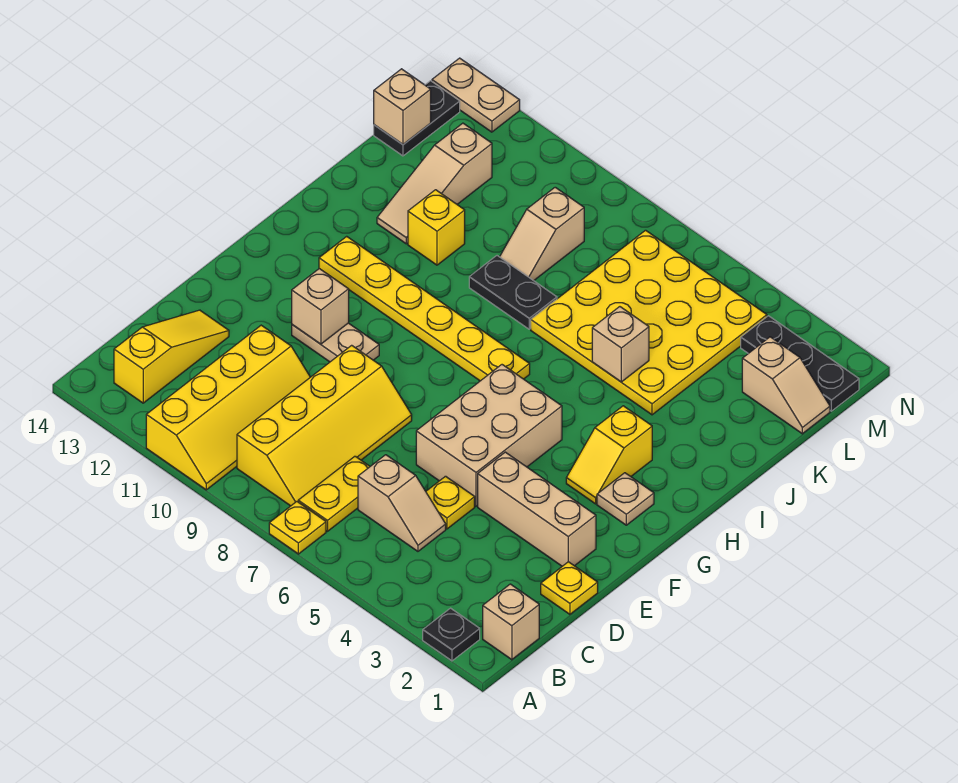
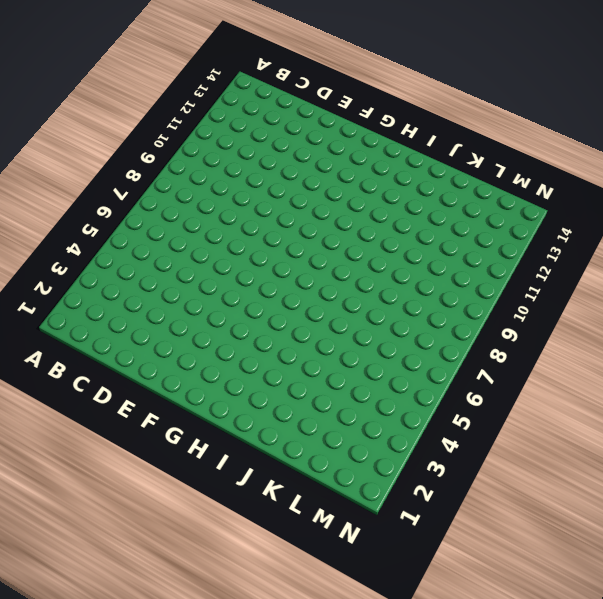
none -> black 1x1 plate [423,608,480,661]
none -> yellow 1x1 plate [269,502,326,554]
none -> yellow 2x4 slope [146,325,310,490]

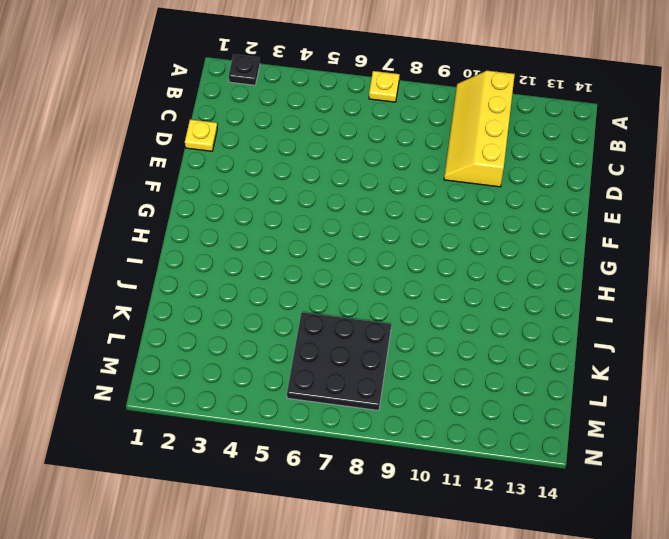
black 3x3 plate [287,312,391,410] -> yellow 4x4 plate [531,230,767,415]
none -> tan 1x1 brick [483,584,539,660]
none -> yellow 1x2 plate [298,456,370,531]
none -> yellow 2x4 slope [237,345,412,506]

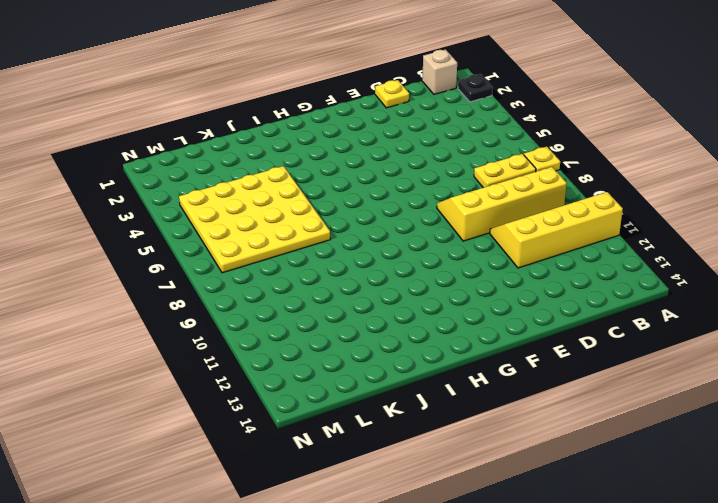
none -> yellow 1x3 slope [114,310,229,403]
none -> tan 1x2 slope [358,455,446,551]
none -> yellow 1x1 plate [426,476,475,529]

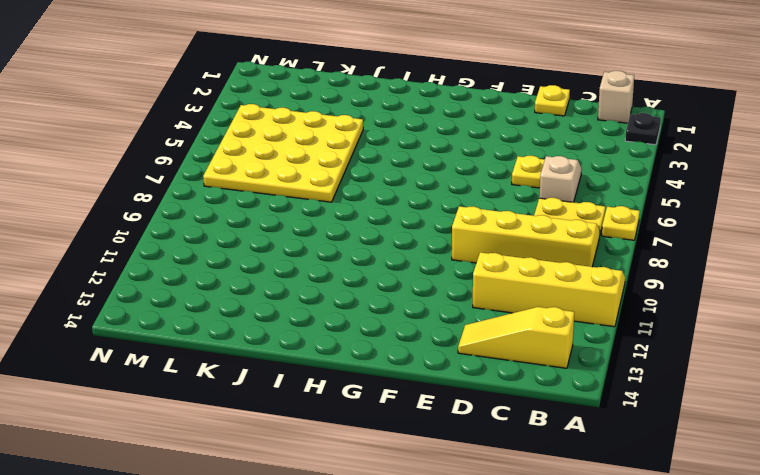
none -> tan 1x3 brick [478,452,596,566]
none -> tan 2x3 brick [416,365,562,506]
none -> tan 1x2 plate [292,323,379,362]

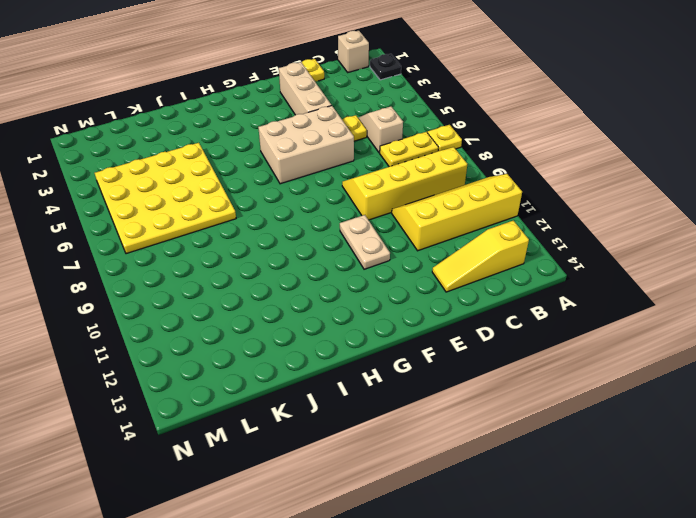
none -> tan 1x1 plate [597,473,654,525]
none -> yellow 1x2 slope [566,406,652,504]
none -> yellow 1x6 plate [319,236,530,381]

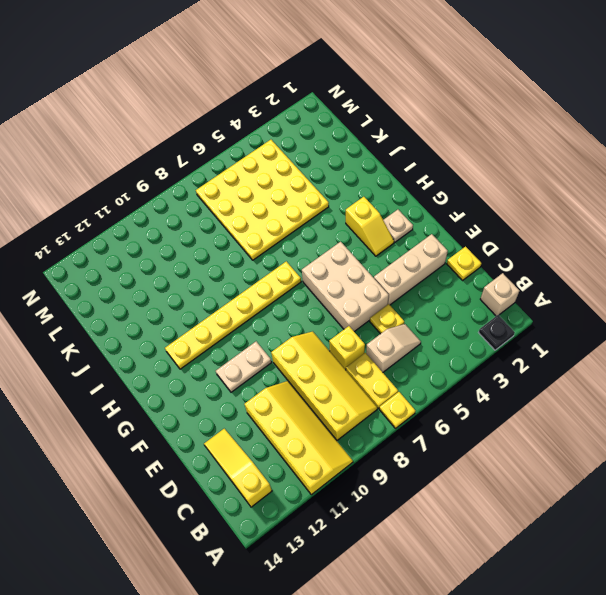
yellow 1x1 brick [329,326,365,369] -> yellow 1x1 brick moved to [408,190,465,265]
none -> black 1x2 plate [469,256,557,329]
none -> tan 1x3 slope [377,123,492,244]
none -> tan 1x2 slope [500,187,584,281]

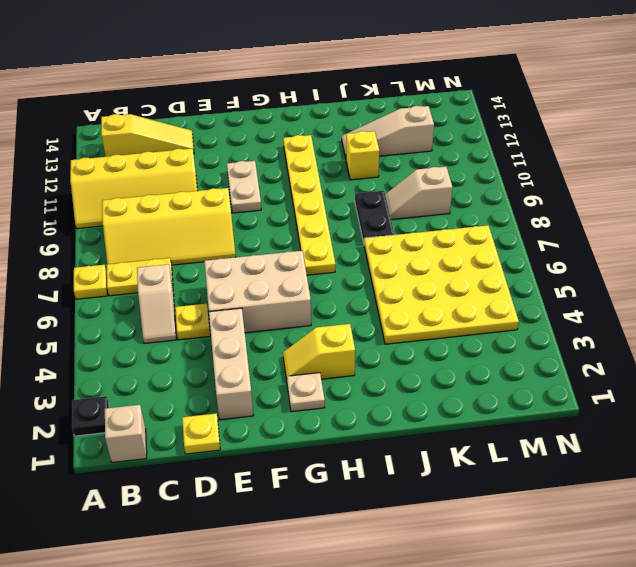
none -> tan 1x2 slope [742,337,830,434]
none -> black 1x2 plate [374,81,460,156]
none -> black 1x3 plate [741,316,859,411]

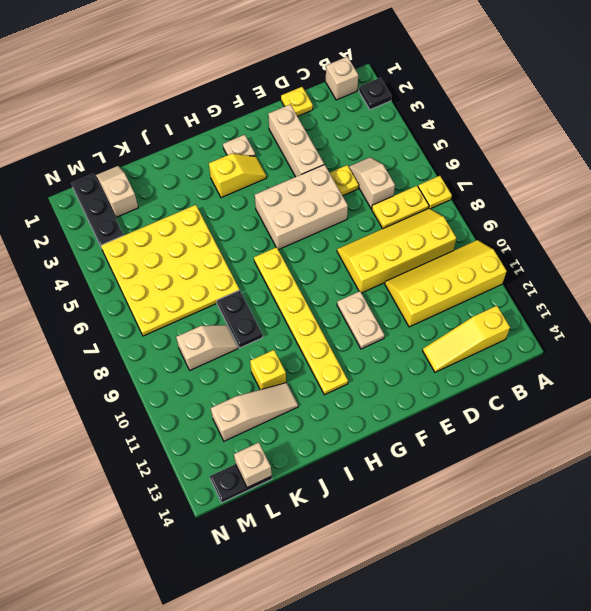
none -> tan 1x2 plate [432,58,520,132]
none -> tan 1x1 brick [292,269,349,344]
none -> tan 1x1 brick [592,307,649,382]

